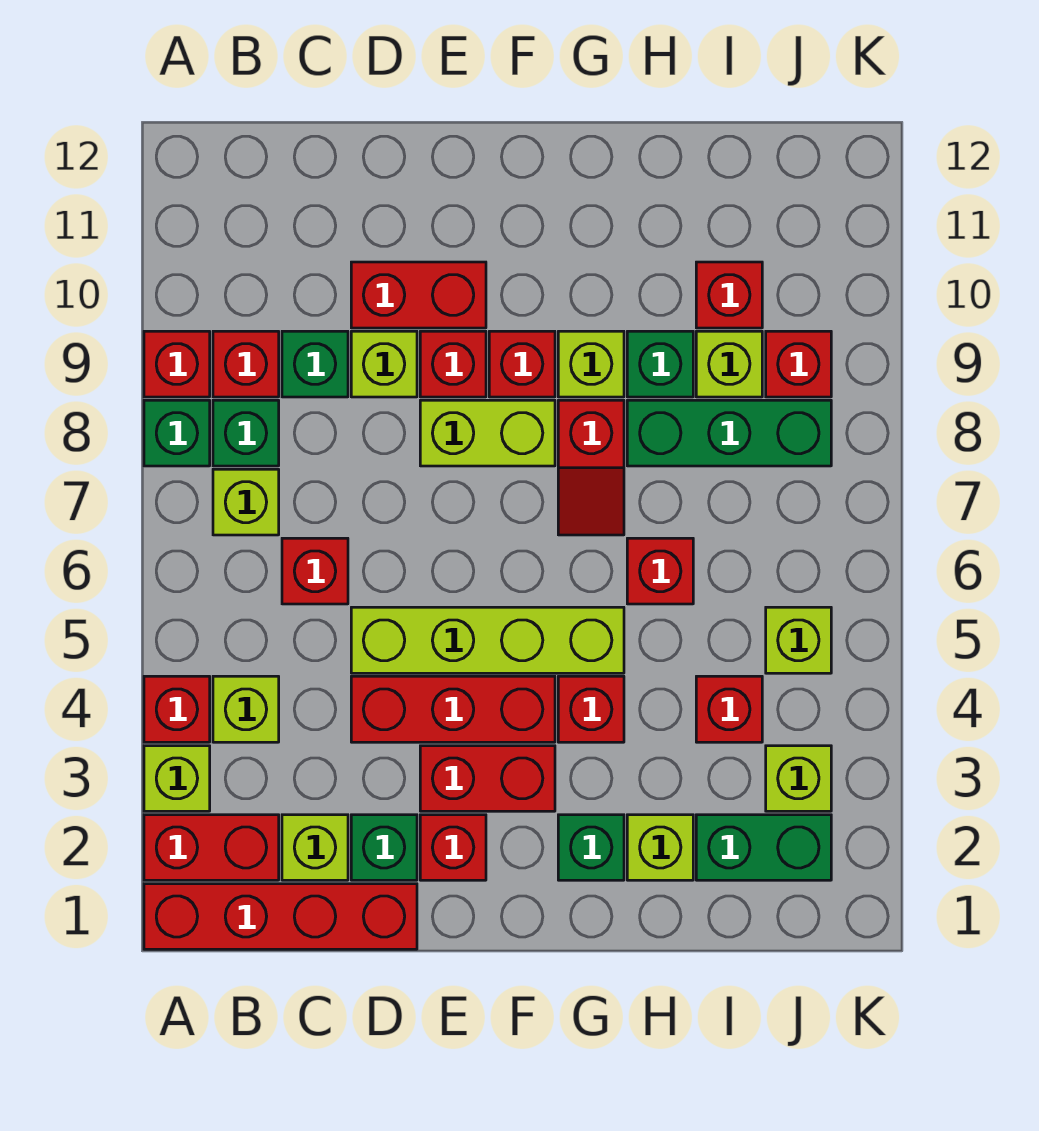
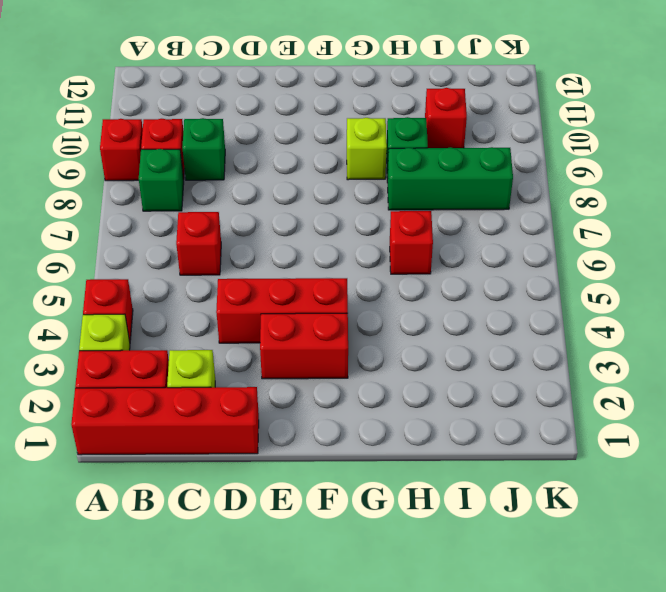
none -> green 1x1 brick [144,400,210,466]
none -> lime 1x1 brick [213,676,279,742]
none -> lime 1x1 brick [213,469,279,535]
none -> green 1x1 brick [351,815,417,880]

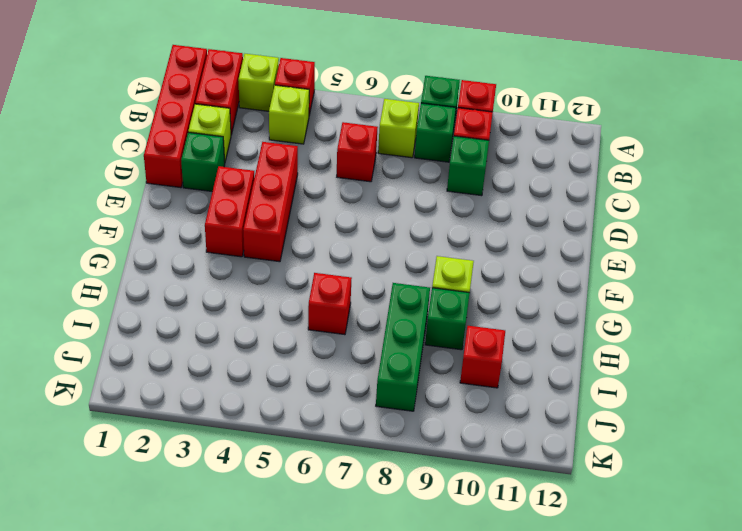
none -> lime 1x4 brick [351,607,624,673]
none -> lime 1x1 brick [351,331,417,397]
none -> red 1x2 brick [351,262,486,328]
none -> red 1x1 brick [420,815,486,880]

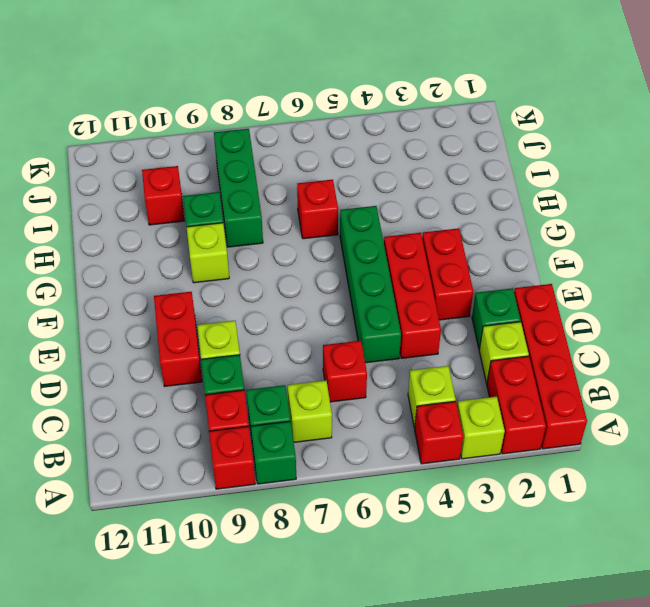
green 1x4 brick [340,206,401,363] -> lime 1x4 brick [351,607,624,673]
none -> red 1x1 brick [420,815,486,880]
none -> lime 1x2 brick [420,400,555,466]
none -> red 1x1 brick [420,331,486,397]
none -> red 1x1 brick [489,331,555,397]

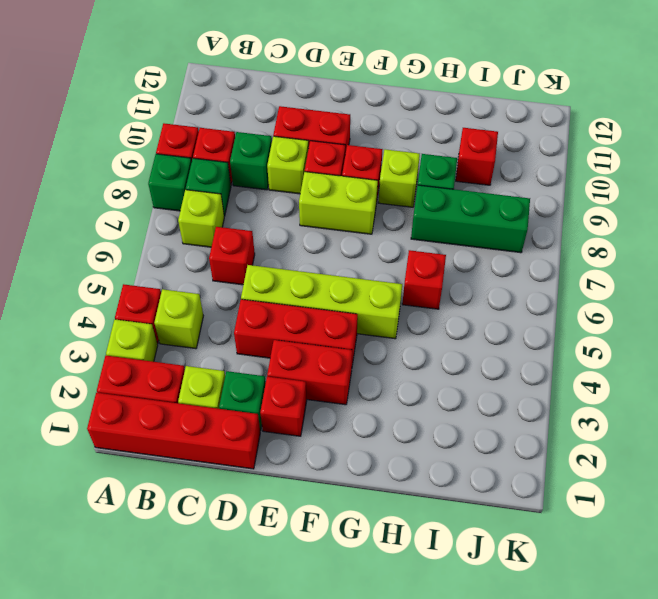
none -> green 1x1 brick [558,815,624,880]
none -> red 1x1 brick [558,676,624,742]
none -> red 1x2 slope [558,400,624,535]
none -> lime 1x1 brick [627,815,693,880]

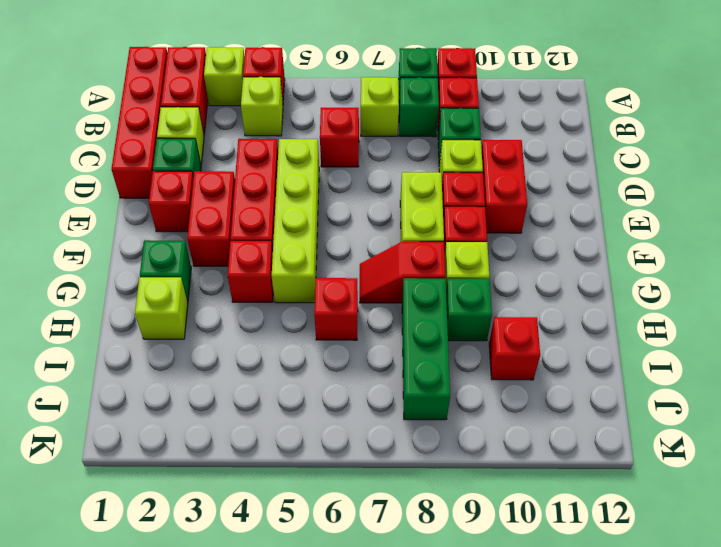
none -> green 1x2 brick [696,815,831,880]
none -> red 1x1 brick [696,676,762,742]
none -> lime 1x1 brick [696,331,762,397]
none -> lime 1x1 brick [766,746,831,811]

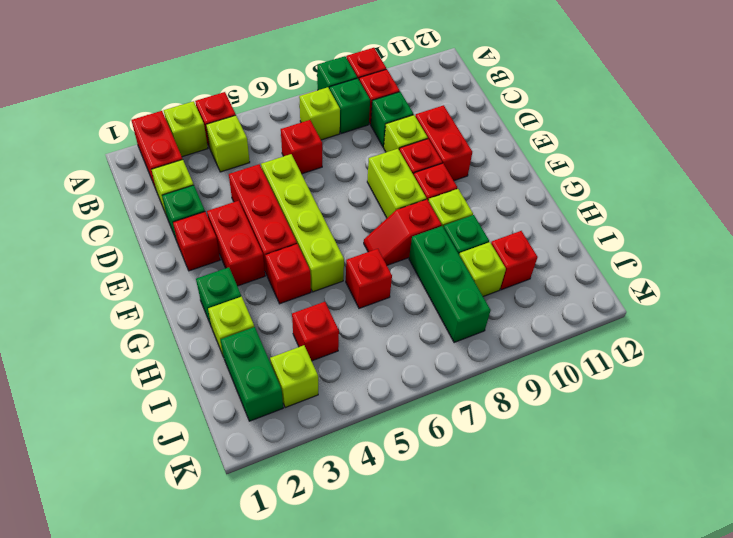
none -> red 1x4 brick [144,884,417,949]
none -> lime 1x1 brick [766,607,831,673]
none -> red 1x1 brick [766,331,831,397]

